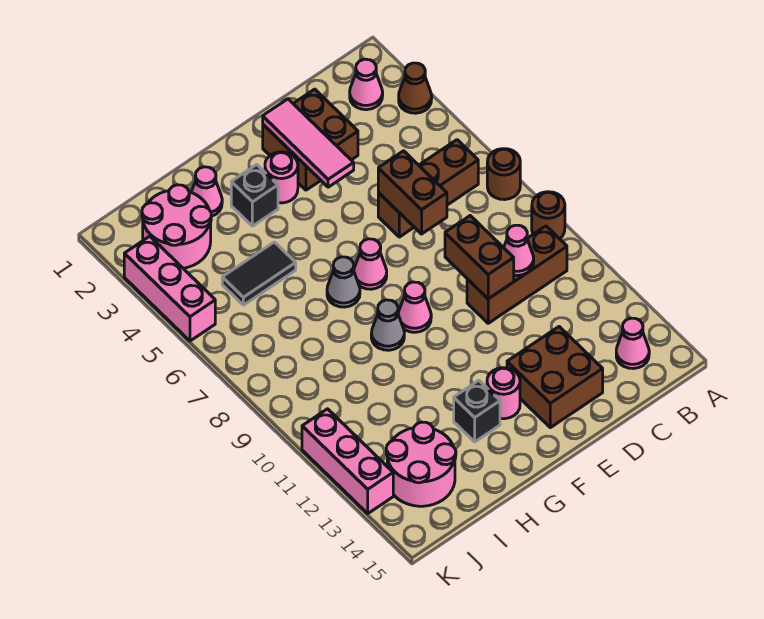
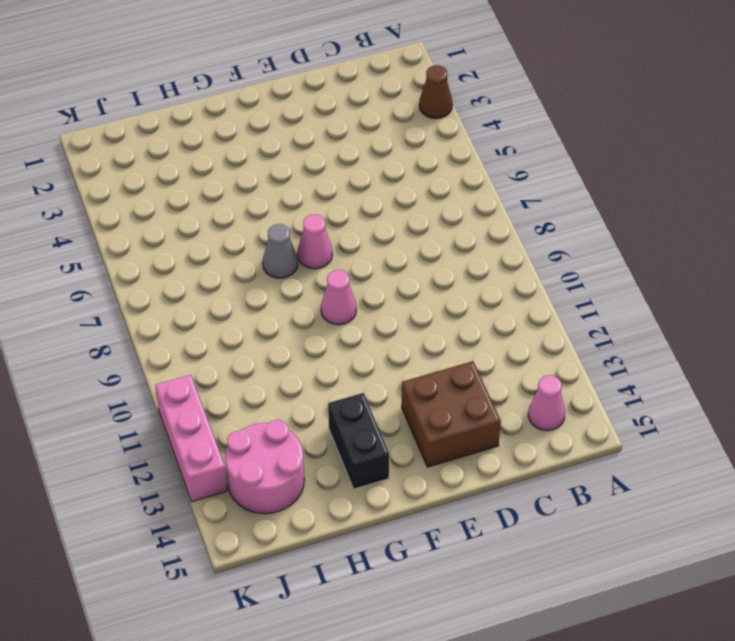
black 1x2 brick [328,393,389,489] -> black 1x1 brick [454,380,500,442]
none -> brown 1x1 round brick [487,149,520,200]
none -> brown 1x1 round brick [532,192,565,239]
none -> pink 1x1 cone [350,59,383,110]

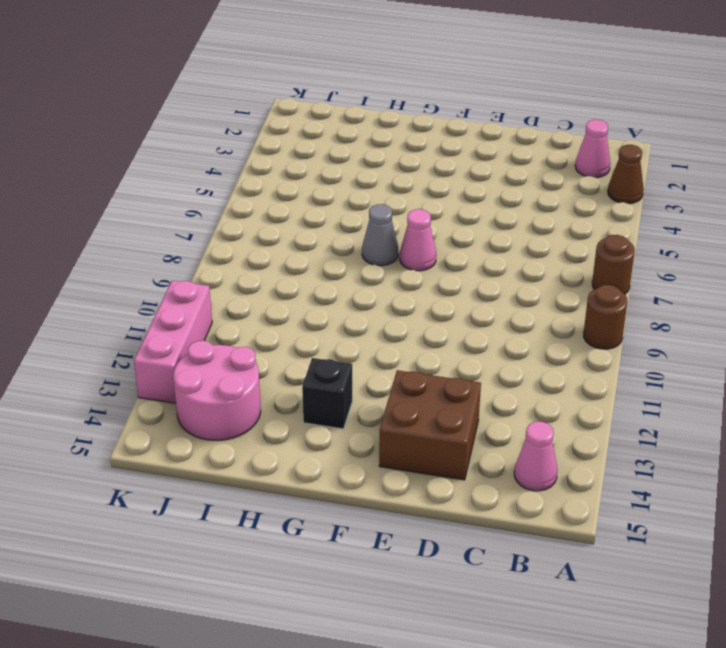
none -> brown 1x3 brick [378,140,478,237]
none -> brown 1x3 brick [467,226,567,323]
none -> brown 2x2 brick [263,89,358,190]

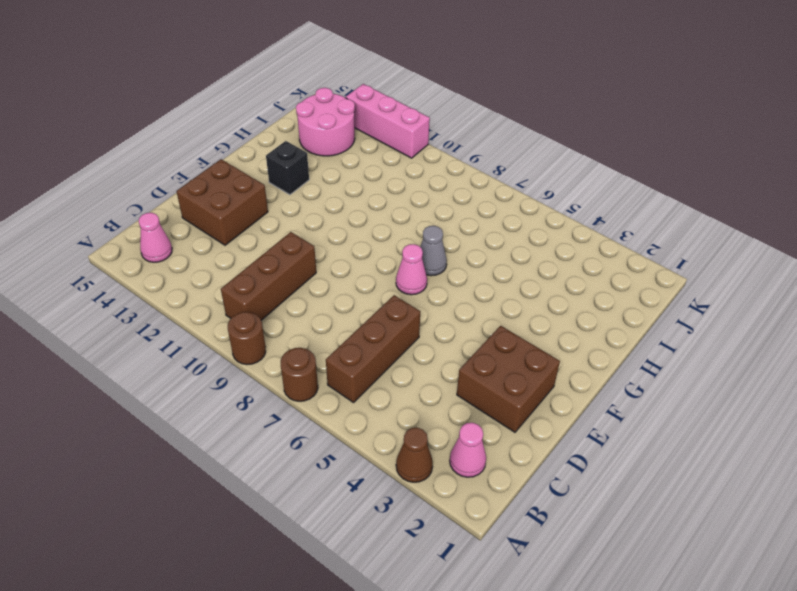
none -> pink 1x1 round brick [265,152,298,203]
none -> pink 1x1 cone [398,282,431,332]
none -> pink 1x1 round brick [487,368,520,419]

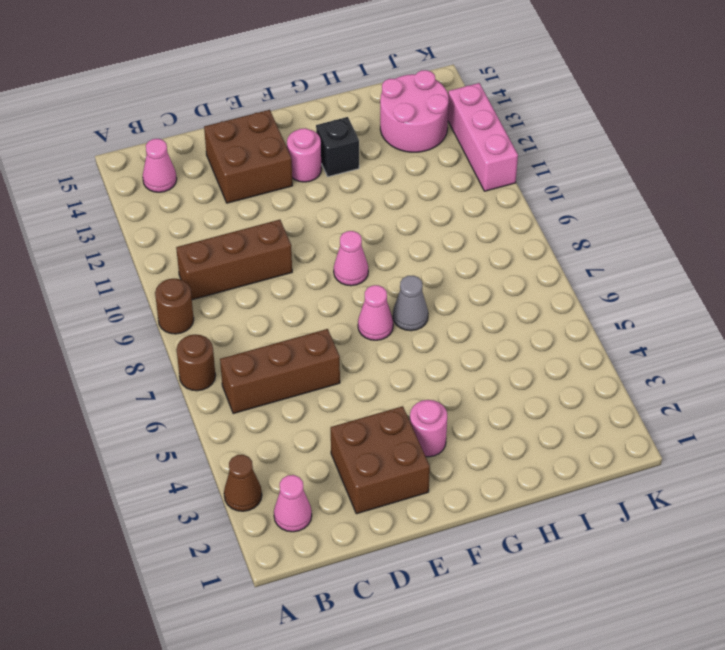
none -> black 1x1 brick [231,165,278,226]
none -> grey 1x1 cone [371,300,404,350]
none -> pink 1x1 cone [191,167,222,216]

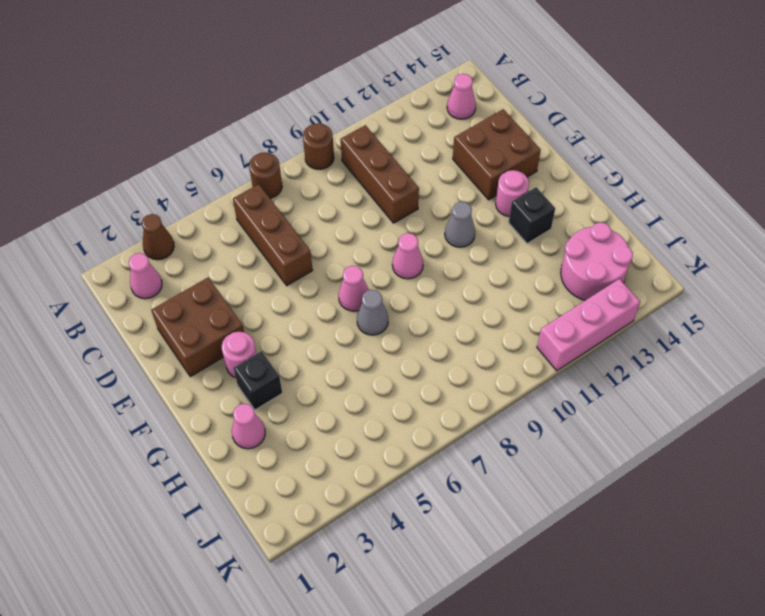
grey 1x1 cone [445,202,475,247] -> grey 1x1 cone moved to [371,300,404,350]
none -> black 1x2 tile [222,242,296,305]
none -> pink 2x2 round brick [142,185,211,268]
none -> pink 1x3 brick [124,236,215,341]

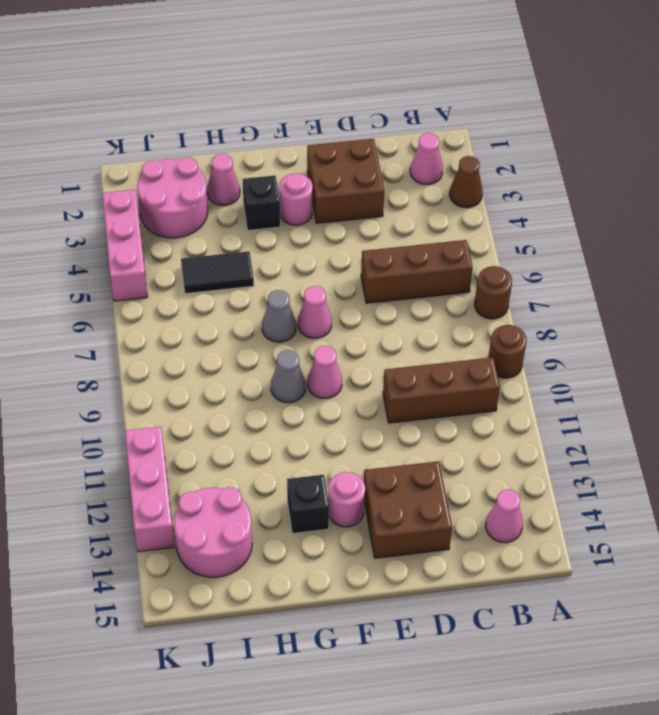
none -> pink 1x1 cone [504,225,534,276]
none -> brown 1x2 brick [378,151,447,234]
none -> brown 1x2 brick [445,216,514,299]

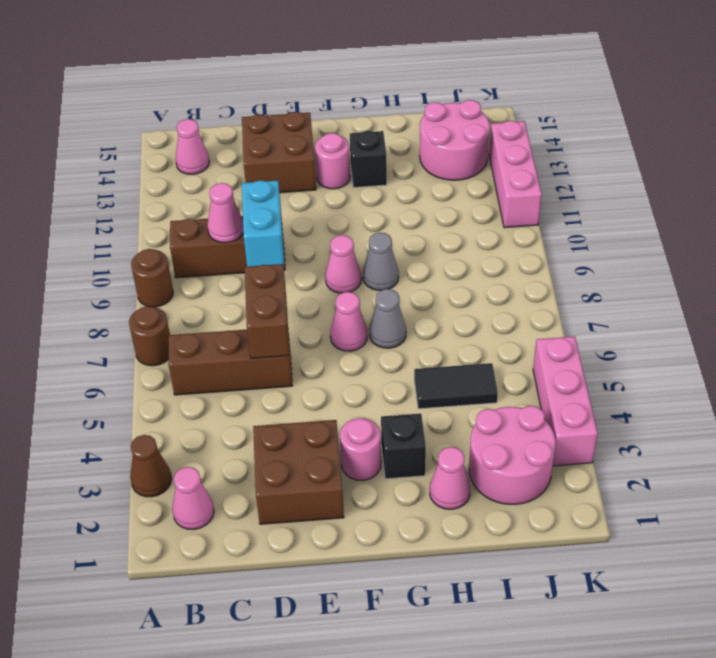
cyan 1x2 brick [242,180,284,267] -> brown 1x2 brick [445,216,514,299]
none -> pink 1x3 tile [263,99,354,187]

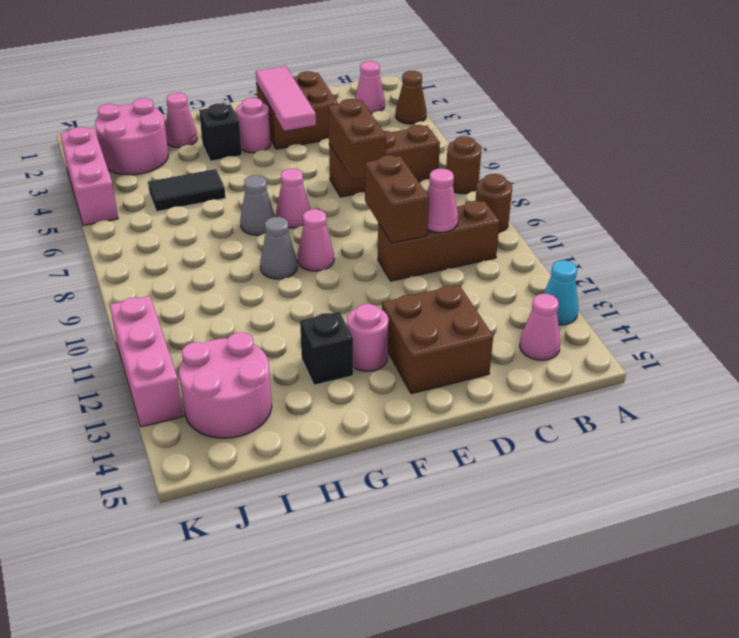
cyan 1x1 cone [544,260,578,325] -> none

